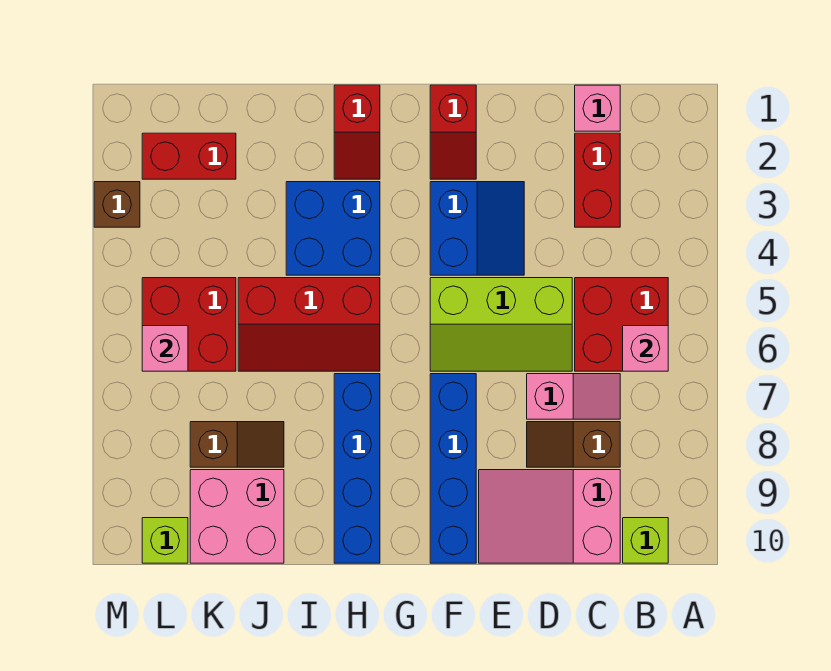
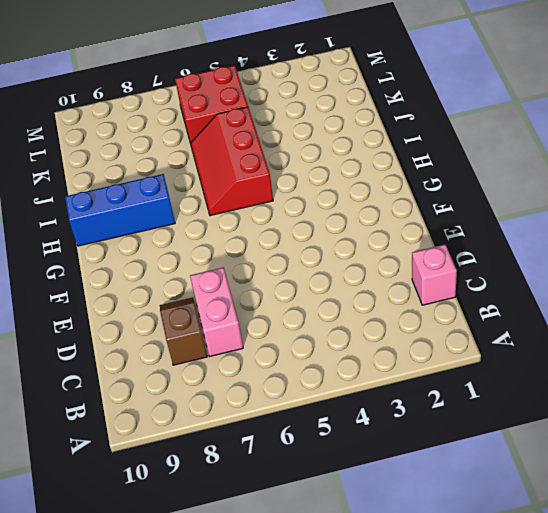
pink 1x2 brick [190,267,243,357] -> pink 1x2 slope [527,374,620,419]
blue 1x3 brick [65,174,175,246] -> blue 1x4 brick [334,374,380,563]
none -> red 2x2 brick [575,278,668,371]
none -> lime 1x1 brick [623,518,668,563]
none -> red 1x2 brick [575,133,620,227]

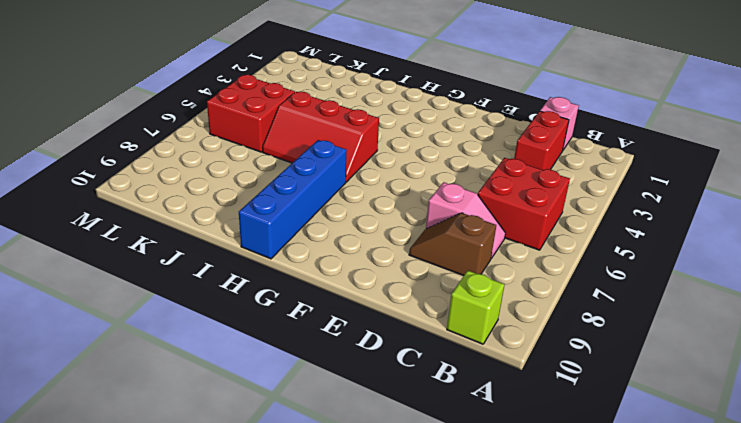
none -> pink 2x3 slope [479,470,620,563]
none -> lime 2x3 slope [430,278,572,371]
none -> blue 2x2 slope [430,182,524,275]

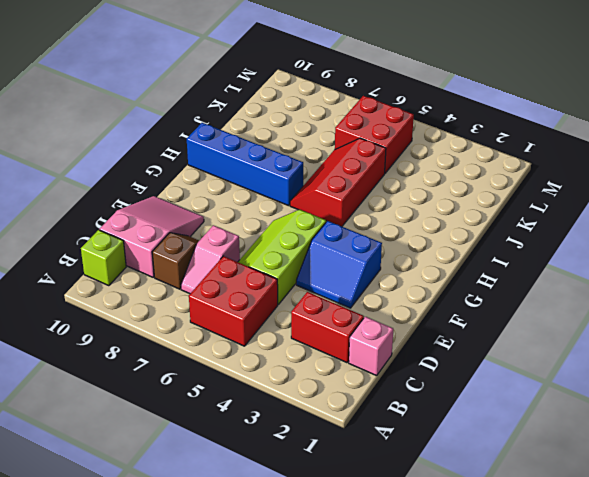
none -> red 1x2 slope [430,85,476,179]
none -> blue 1x4 brick [430,374,476,563]
none -> red 1x2 slope [334,85,380,179]

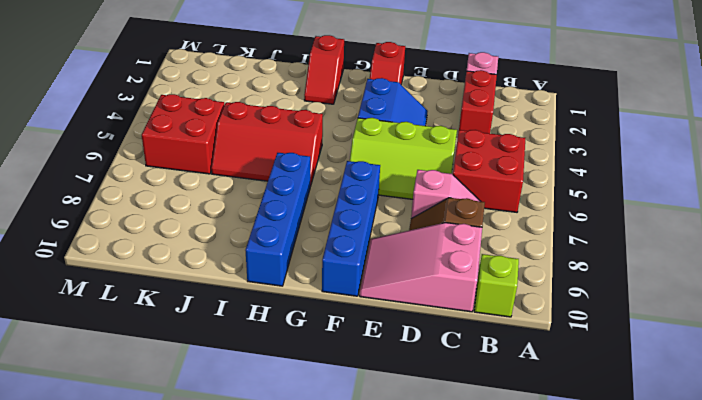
none -> blue 2x2 brick [286,182,380,275]
none -> brown 1x2 slope [190,422,284,467]
none -> pink 2x2 brick [190,470,284,563]

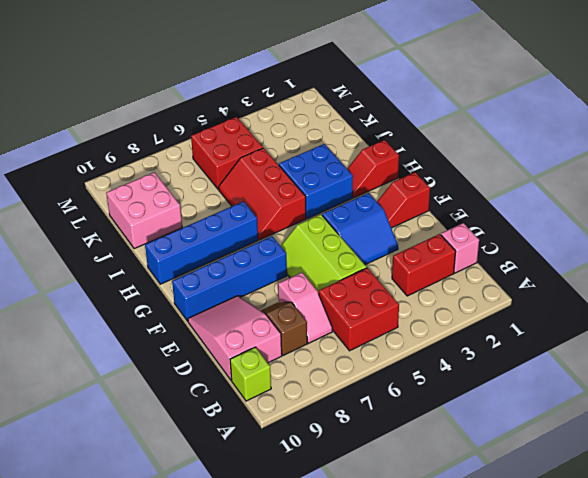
none -> brown 1x2 slope [190,422,284,467]
none -> red 1x2 brick [142,133,236,179]
none -> lime 1x1 brick [142,518,188,563]

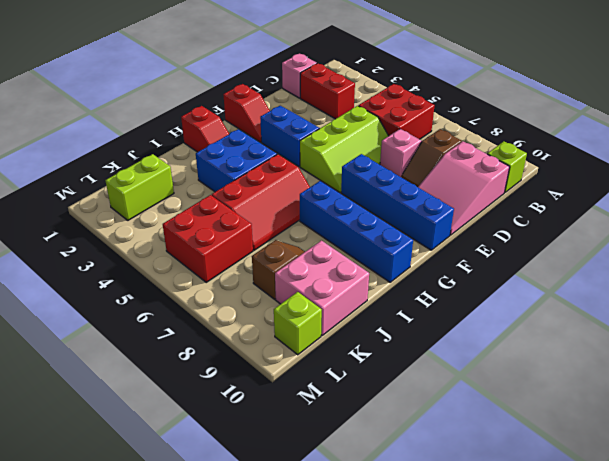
lime 1x2 brick [105,154,174,220] -> red 1x2 brick [142,133,236,179]
none -> brown 1x1 brick [94,182,140,227]
none -> pink 1x1 brick [623,326,668,371]
none -> pink 1x1 brick [142,326,188,371]

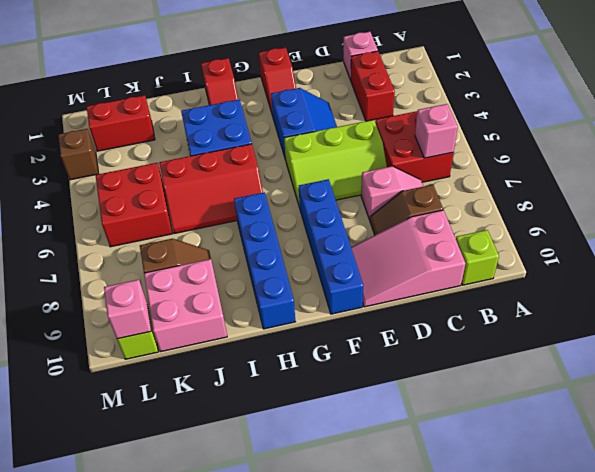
pink 1x1 brick [104,280,151,339] -> pink 1x1 brick moved to [142,326,188,371]

